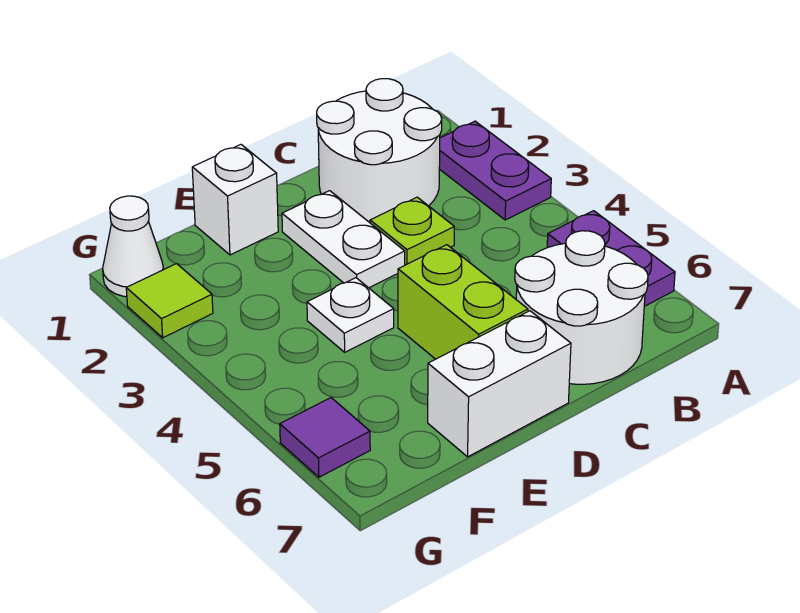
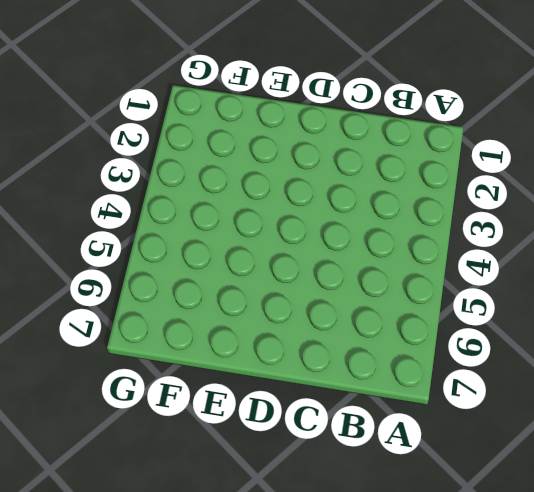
none -> purple 1x2 plate [439,121,551,220]
none -> purple 1x2 plate [547,211,675,306]
none -> white 2x2 round brick [317,79,442,222]

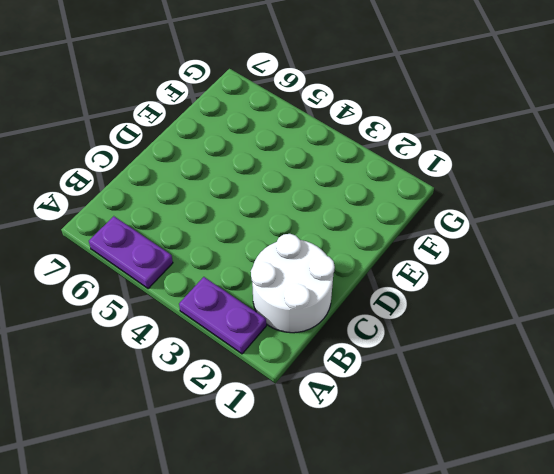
none -> white 2x2 round brick [515,231,648,384]
none -> lime 1x1 plate [370,197,454,265]
none -> white 1x2 plate [282,191,405,288]

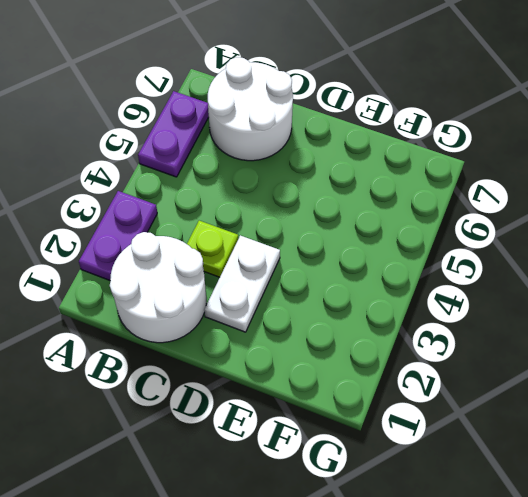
none -> lime 1x2 brick [398,245,528,359]
none -> white 1x2 brick [428,311,571,457]
none -> white 1x1 brick [192,145,278,255]

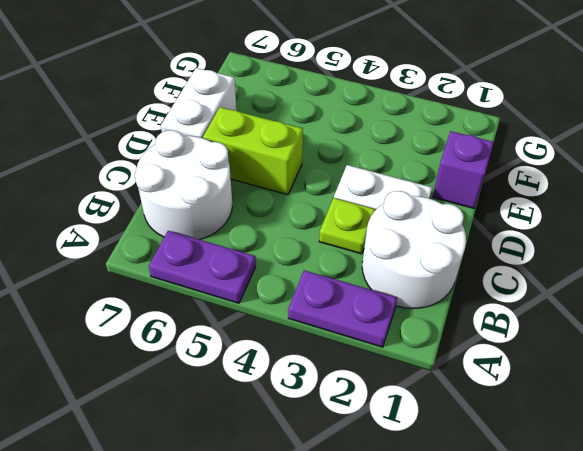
purple 1x1 brick [433,131,494,208] -> white 1x1 brick [192,145,278,255]
none -> white 1x1 plate [307,278,394,352]
none -> white 1x1 cone [103,196,164,297]
none -> lime 1x1 tile [126,264,213,338]

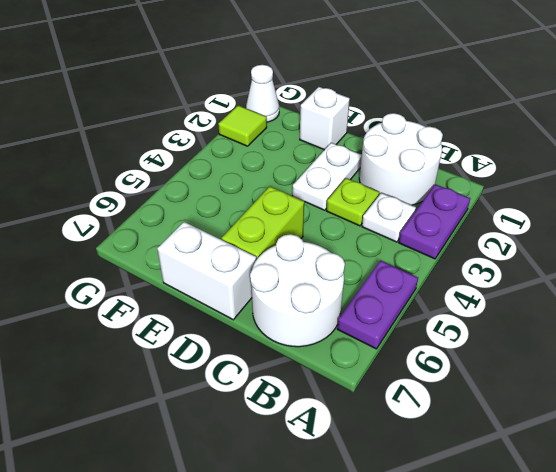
white 1x1 plate [362,193,416,242] -> white 1x1 plate moved to [307,278,394,352]
none -> purple 1x1 tile [280,398,370,477]

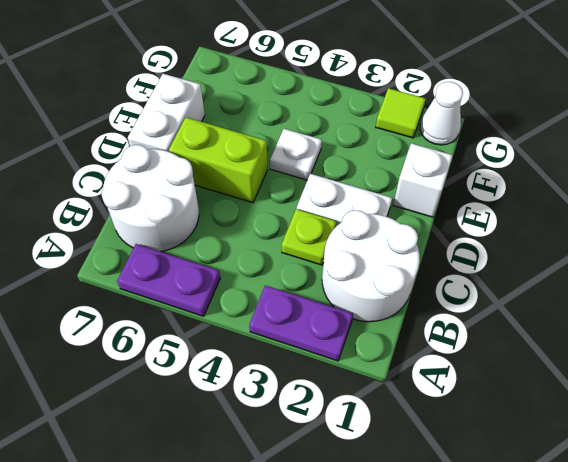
none -> purple 1x1 tile [280,398,370,477]

